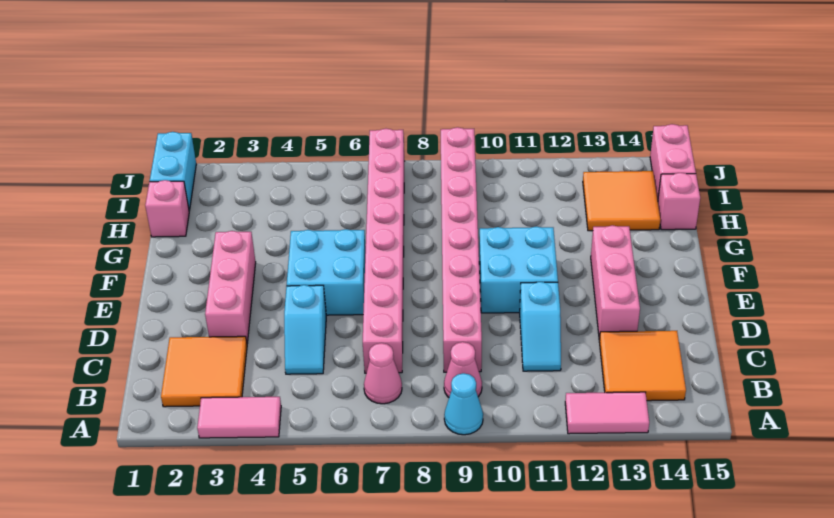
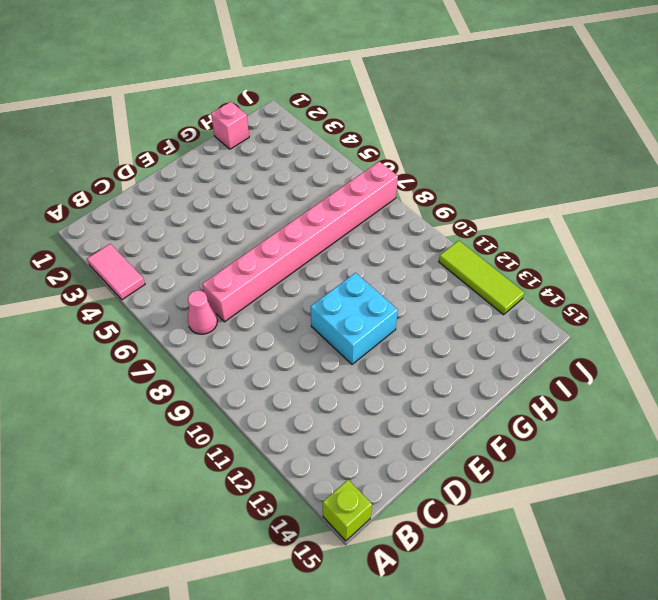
lime 1x1 brick [323,480,372,541] -> none
lime 1x3 tile [439,241,524,315] -> none
none -> cyan 1x1 cone [444,373,483,435]
none -> pink 1x2 tile [565,392,649,434]
none -> orange 2x2 tile [161,336,247,407]

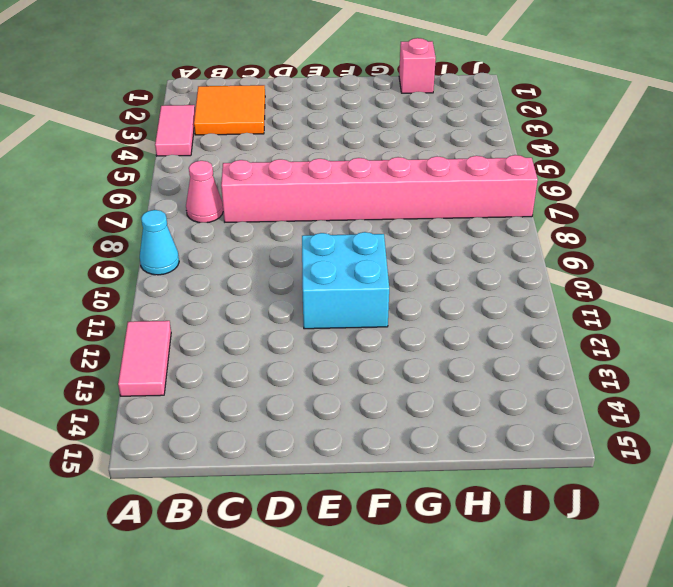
none -> pink 1x1 cone [444,342,482,397]
none -> orange 2x2 tile [599,331,686,401]
none -> cyan 1x2 slope [284,285,326,374]

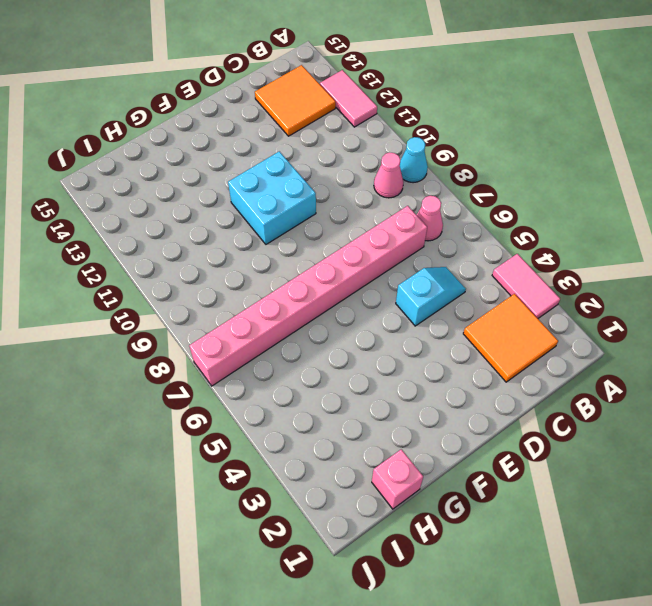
none -> pink 1x8 brick [441,127,482,372]
none -> cyan 1x2 slope [520,282,561,371]
none -> pink 1x3 brick [205,231,256,344]

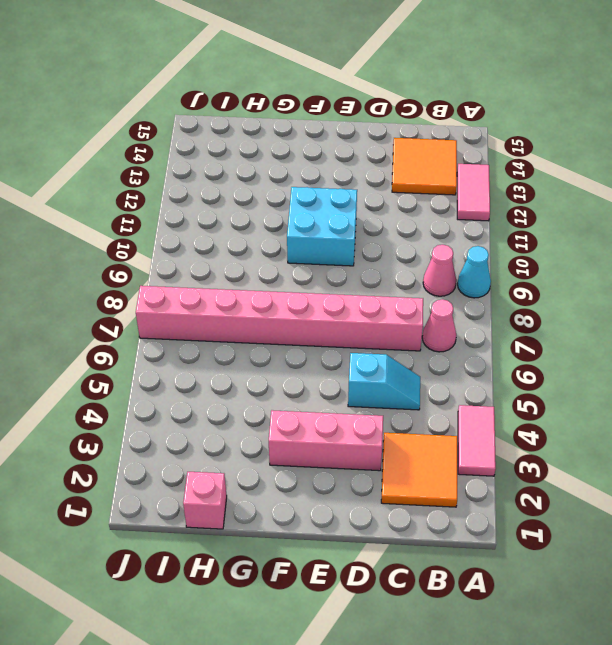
none -> pink 1x8 brick [441,127,482,372]
none -> cyan 1x2 slope [520,282,561,371]
none -> pink 1x3 brick [591,225,640,340]

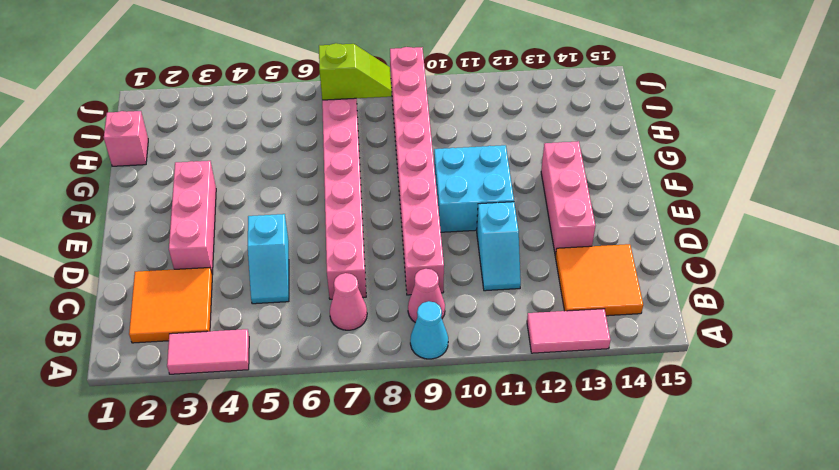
lime 1x2 slope [319,43,392,100] -> none
none -> cyan 2x2 brick [287,229,366,315]
none -> orange 2x2 tile [583,171,660,231]
none -> pink 1x1 brick [658,173,700,230]

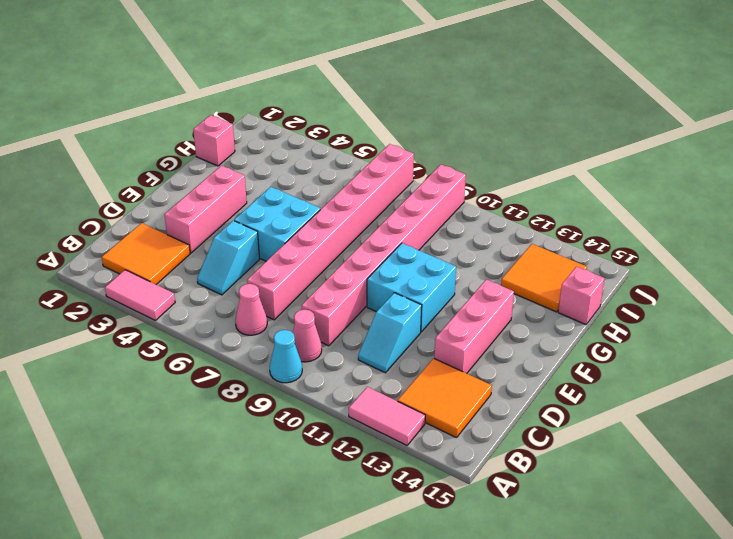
none -> cyan 1x2 brick [150,132,196,211]
none -> pink 1x2 brick [650,124,696,200]

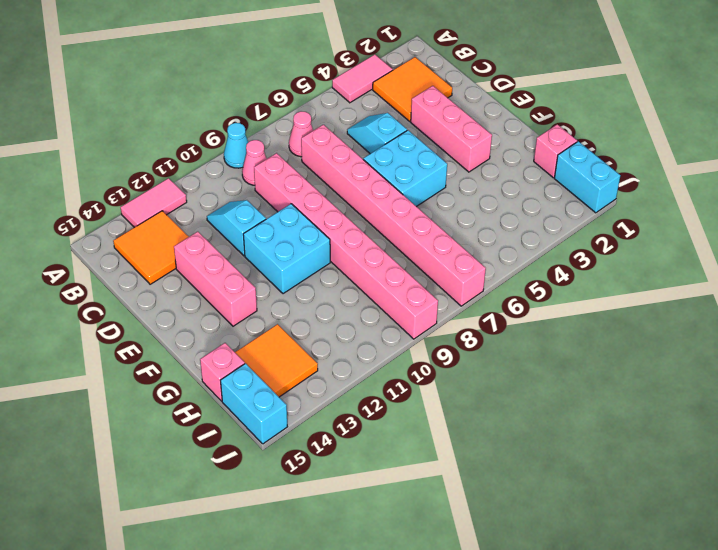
cyan 1x2 brick [220,363,287,444] -> pink 1x2 brick [650,124,696,200]

